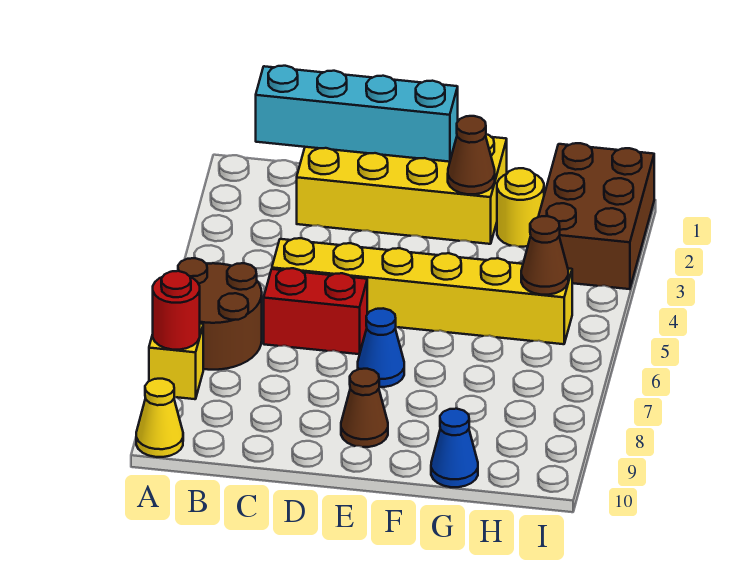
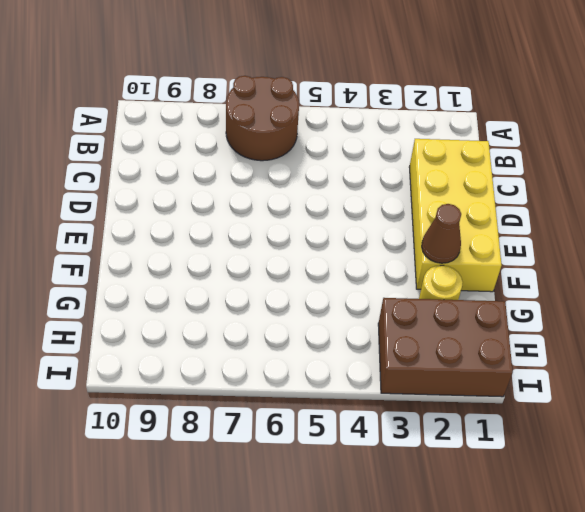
none -> yellow 1x1 brick [149,324,203,399]
none -> yellow 1x1 cone [136,379,183,457]
none -> yellow 1x6 brick [272,238,572,344]

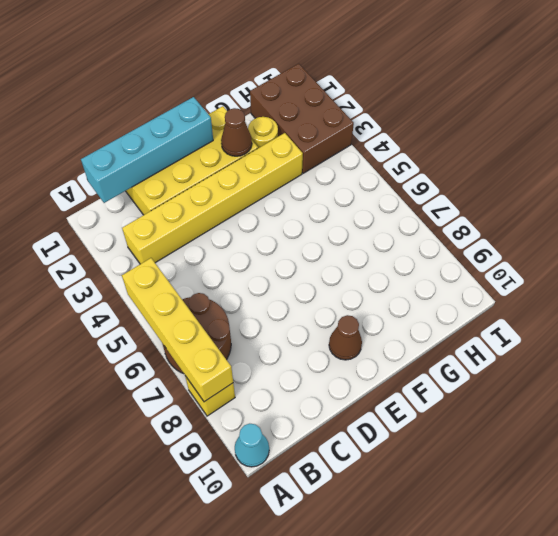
yellow 1x4 brick [122,258,233,402] -> red 1x1 round brick [153,271,200,350]
cyan 1x1 cone [235,424,269,467] -> yellow 1x1 cone [136,379,183,457]
yellow 1x6 brick [122,133,303,264] -> yellow 1x6 brick moved to [272,238,572,344]
none -> red 1x2 brick [264,268,367,354]
none -> blue 1x1 cone [358,308,404,387]
none -> blue 1x1 cone [431,409,478,487]

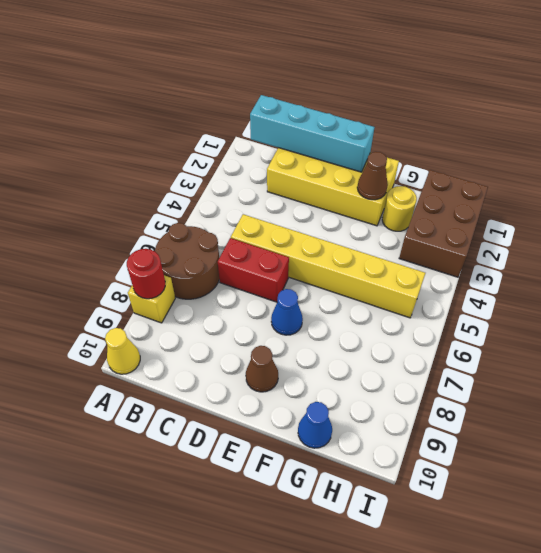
none -> brown 1x1 cone [521,216,568,295]

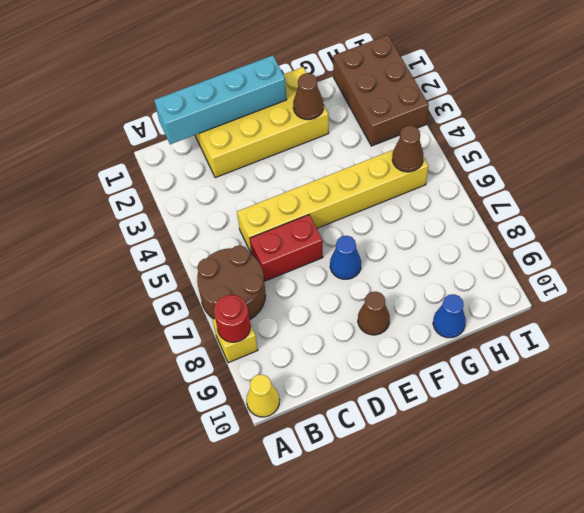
none -> yellow 1x1 round brick [497,168,544,247]

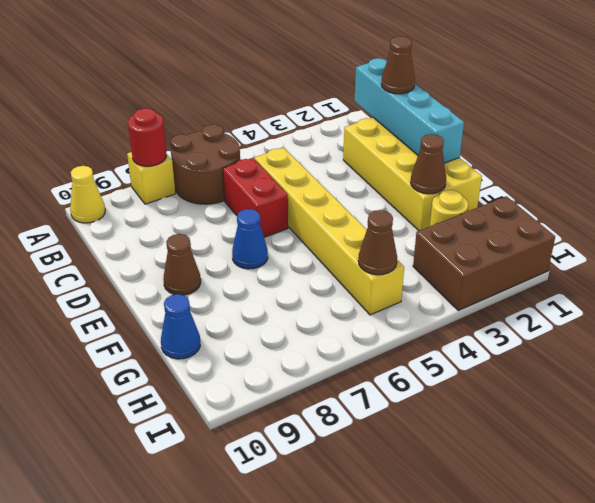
brown 1x1 cone [381,36,415,94] -> none

